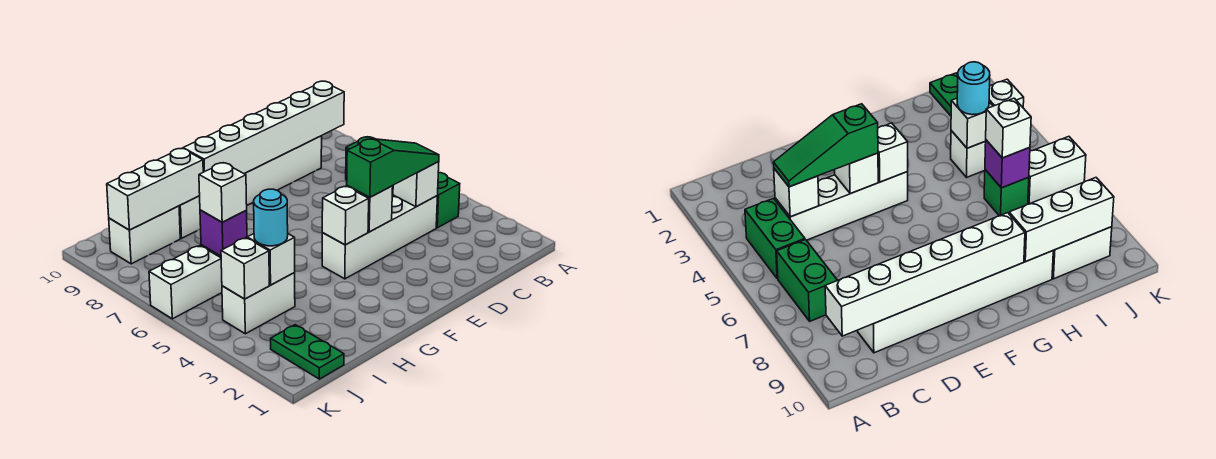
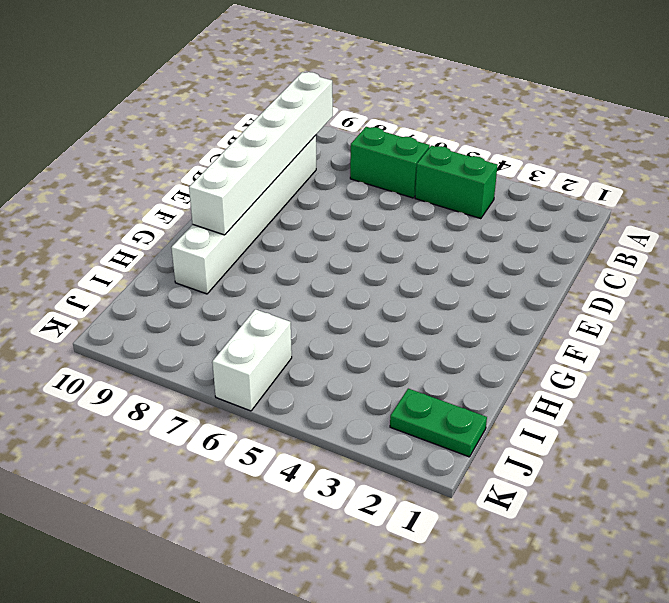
none -> white 1x4 brick [322,195,437,279]
none -> white 1x2 brick [222,273,295,334]
none -> green 1x1 brick [984,170,1029,216]

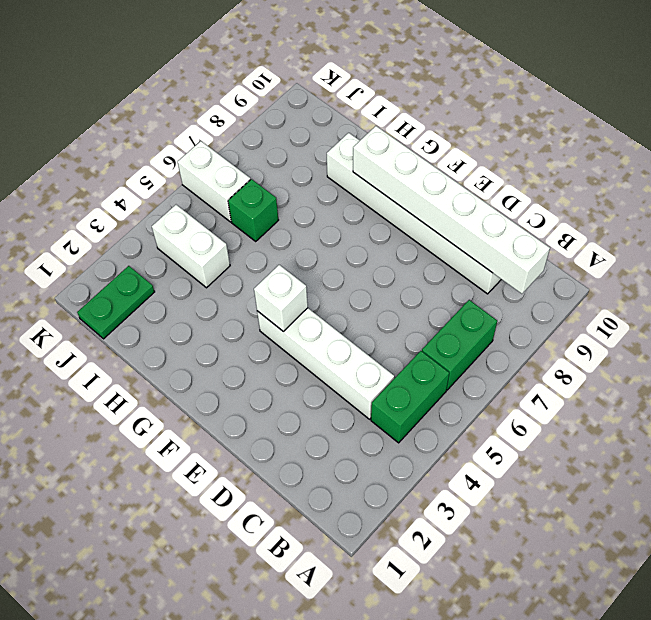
none -> white 1x2 brick [109,206,180,264]
none -> white 1x1 brick [393,162,439,207]
none -> white 1x1 brick [347,186,393,232]

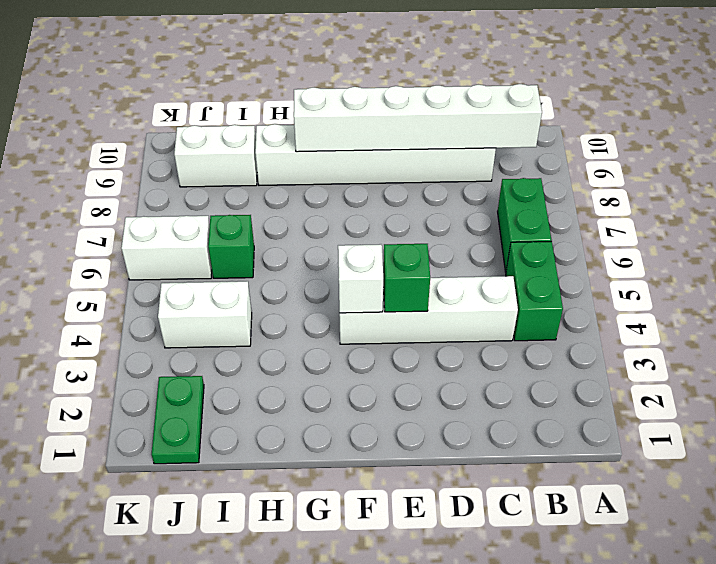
green 1x1 brick [383,244,430,312] -> white 1x1 brick [347,186,393,232]
none -> white 1x1 brick [393,162,439,207]
none -> white 1x3 brick [107,149,203,230]
none -> white 1x1 brick [247,234,295,285]

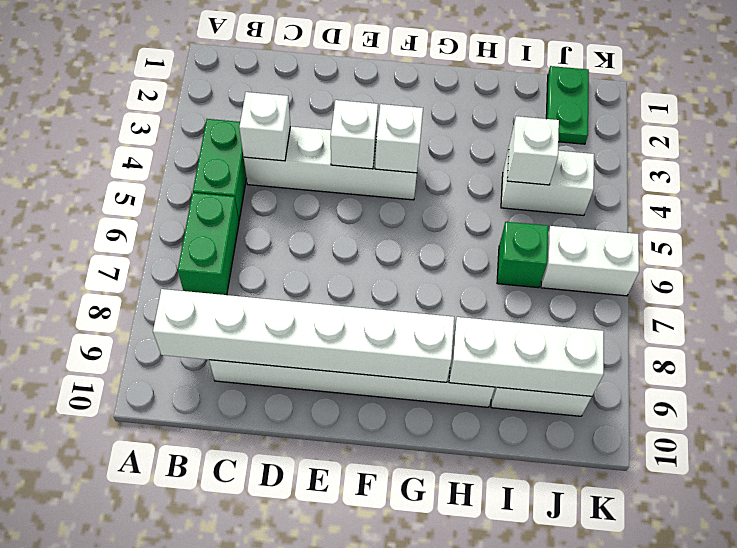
none -> purple 1x1 brick [200,210,247,256]
none -> white 1x1 brick [221,238,269,299]
none -> green 1x3 slope [347,139,439,197]

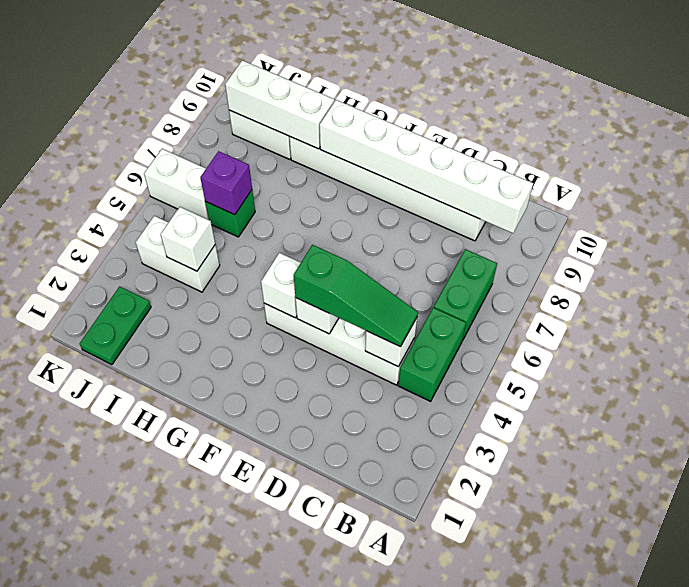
none -> white 1x1 brick [221,238,269,299]
none -> cyan 1x1 round brick [254,189,288,246]
none -> white 1x1 brick [199,163,247,222]

